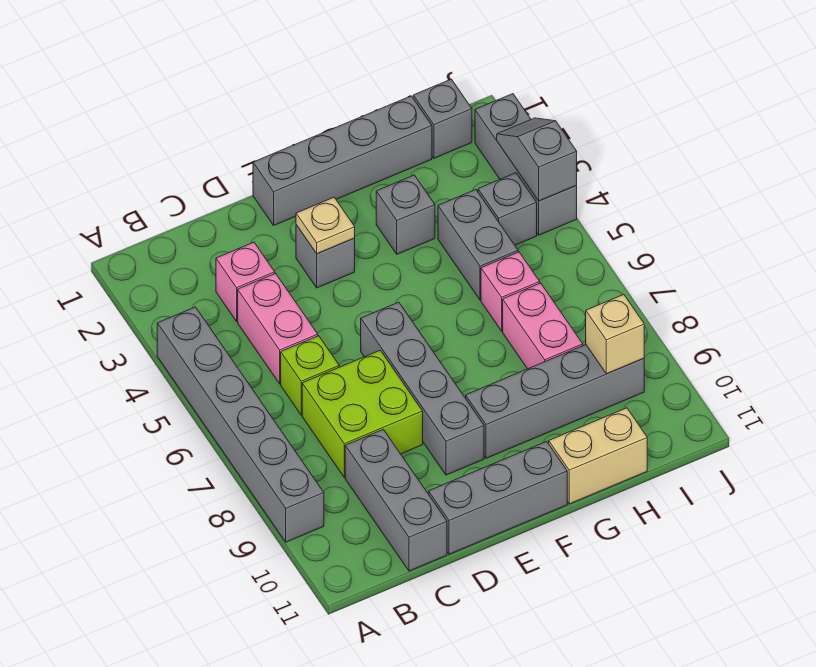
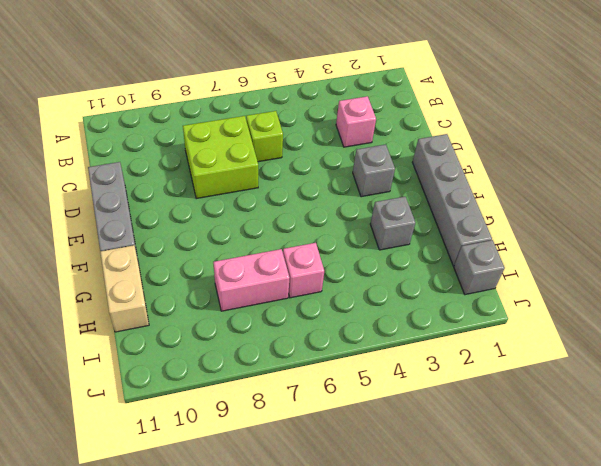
none -> grey 1x6 brick [157,307,324,542]
none -> pink 1x2 brick [238,273,318,384]
none -> grey 1x3 brick [345,429,447,571]

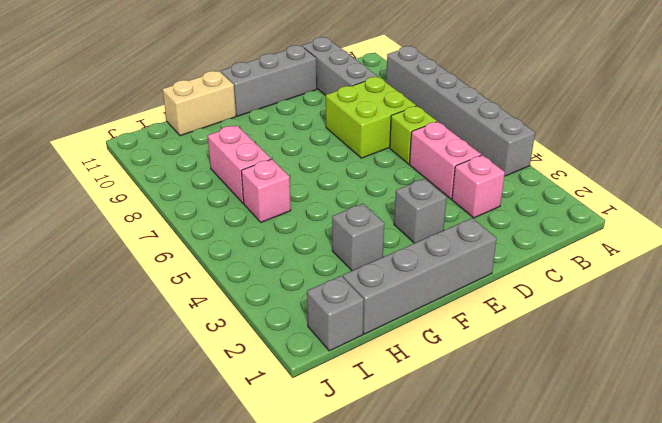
none -> grey 1x4 brick [361,302,484,475]
none -> grey 1x4 brick [466,345,644,458]
none -> grey 1x2 brick [438,190,518,300]

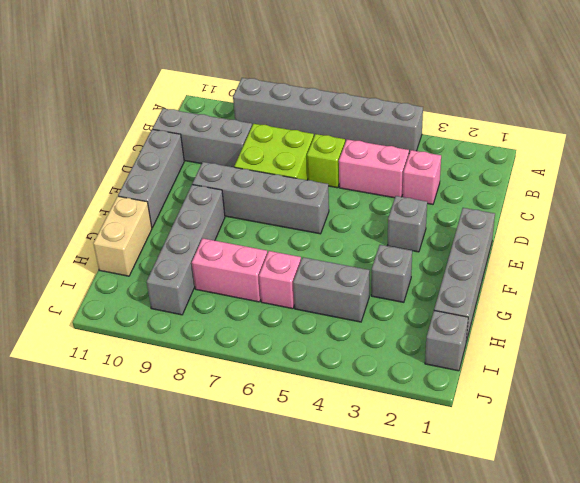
none -> grey 1x1 brick [478,173,537,245]
none -> grey 1x3 brick [475,94,577,235]
none -> tan 1x1 plate [296,197,355,254]

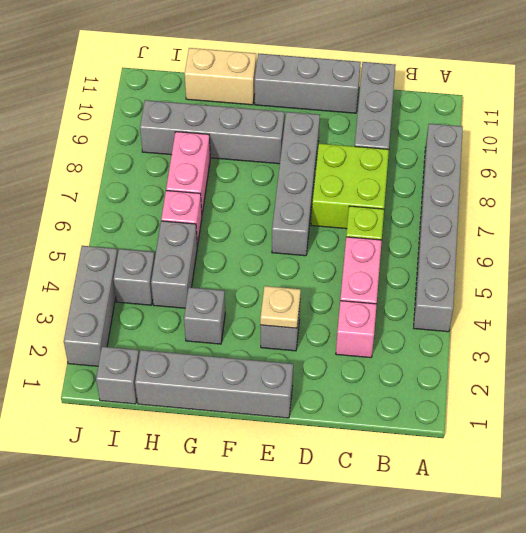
none -> tan 1x1 brick [586,295,644,374]
none -> grey 1x2 slope [497,118,577,201]

